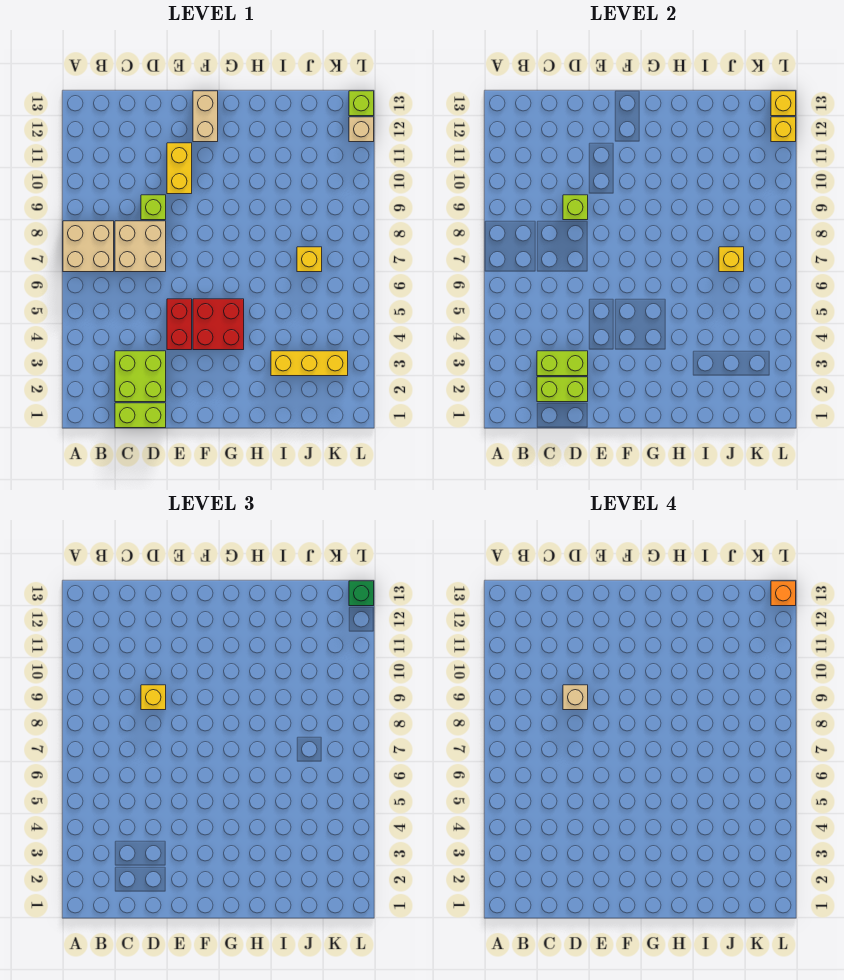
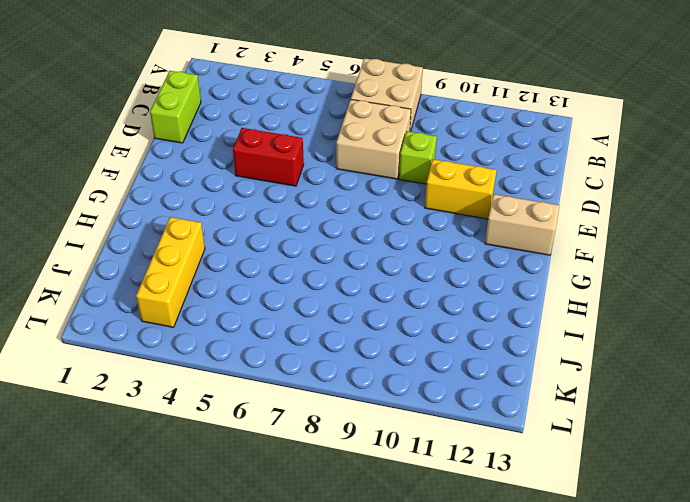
none -> lime 2x2 brick [115,351,166,402]
none -> red 2x2 brick [193,299,244,350]
none -> yellow 1x1 brick [297,247,322,272]

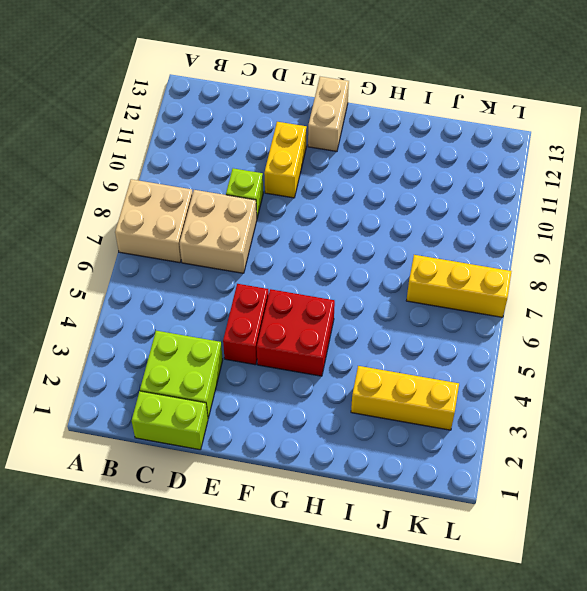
yellow 1x3 brick [406,255,512,317] -> yellow 1x1 brick [297,247,322,272]
none -> tan 1x1 brick [349,117,374,142]
none -> lime 1x1 brick [349,91,374,116]
none -> lime 1x2 brick [537,377,588,402]

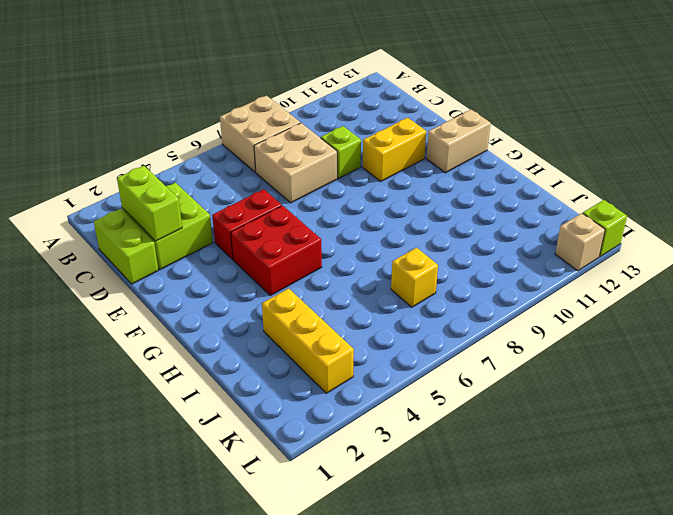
none -> lime 1x2 brick [537,351,588,376]
none -> lime 1x1 brick [563,195,588,220]
none -> yellow 1x1 brick [719,247,744,272]

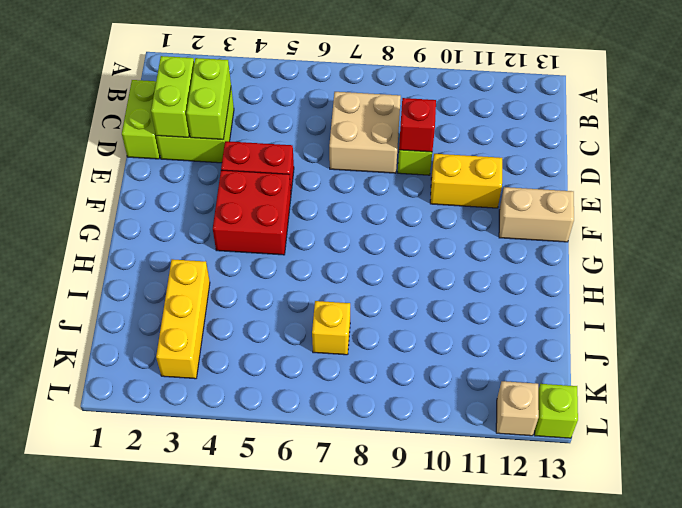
red 1x1 brick [399,98,436,152] -> lime 1x1 brick [563,195,588,220]
none -> tan 2x2 brick [63,221,114,272]
none -> yellow 1x1 brick [719,247,744,272]
none -> yellow 1x1 brick [771,117,796,142]

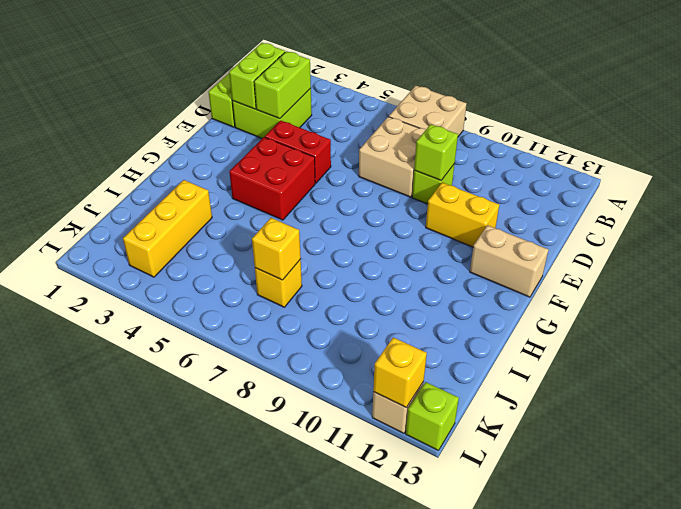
none -> yellow 1x1 brick [771,91,796,116]
none -> yellow 1x1 brick [141,685,166,710]
none -> green 1x1 brick [349,581,374,606]

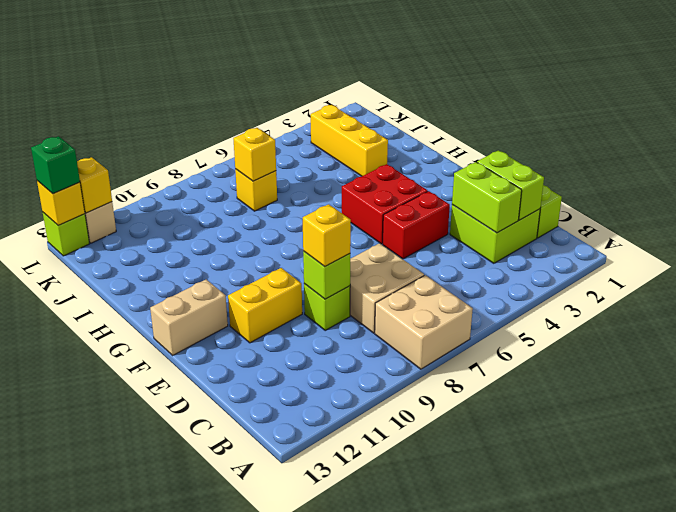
none -> tan 1x1 brick [563,685,588,710]
none -> orange 1x1 brick [771,581,796,606]

